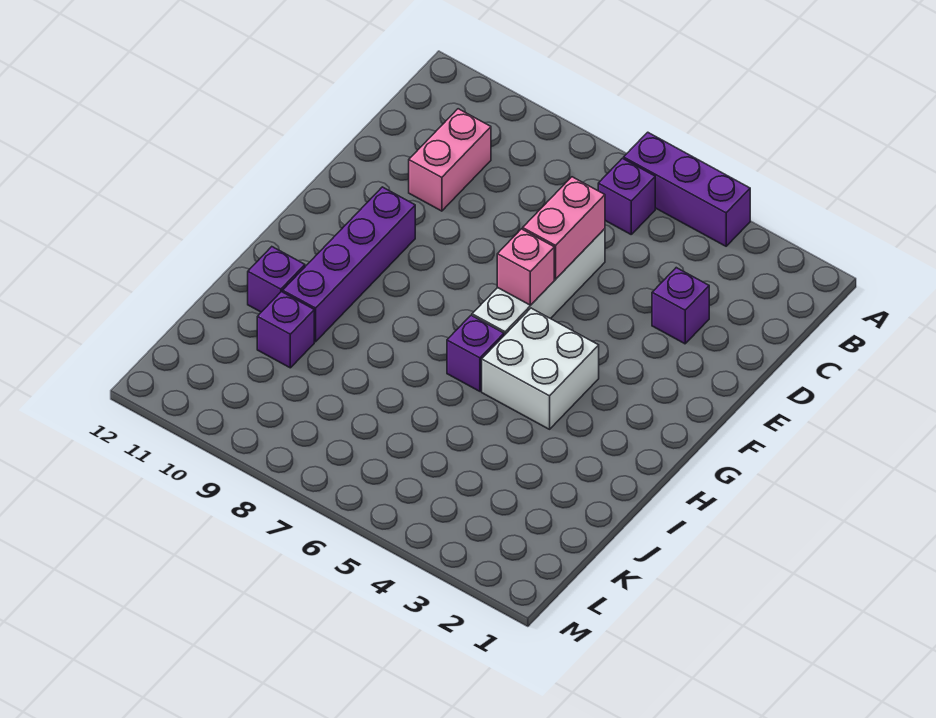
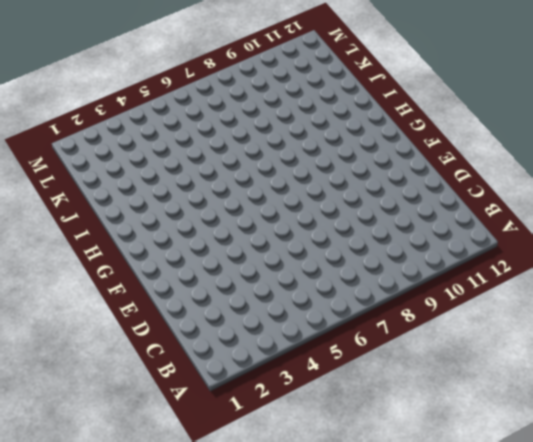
none -> purple 1x3 brick [624,132,750,246]
none -> purple 1x1 brick [598,158,655,234]
none -> pink 1x2 brick [409,109,491,211]

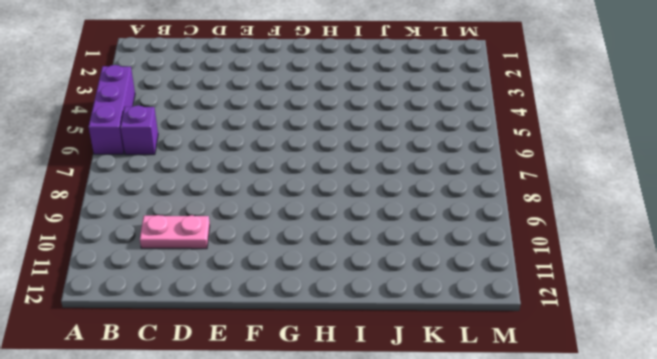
pink 1x2 plate [140,215,210,249] -> pink 1x2 brick [409,109,491,211]
none -> purple 1x1 brick [652,268,709,344]
none -> white 1x4 brick [472,229,605,335]
none -> purple 1x4 brick [283,187,415,342]

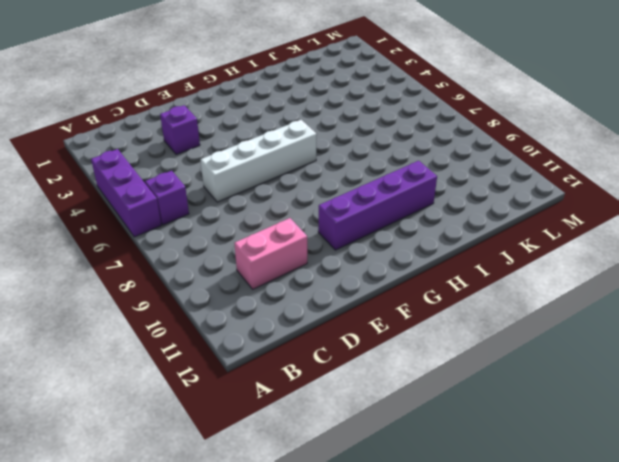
none -> white 2x2 brick [482,308,599,429]
none -> purple 1x1 brick [447,315,504,391]
none -> purple 1x1 brick [248,247,305,312]

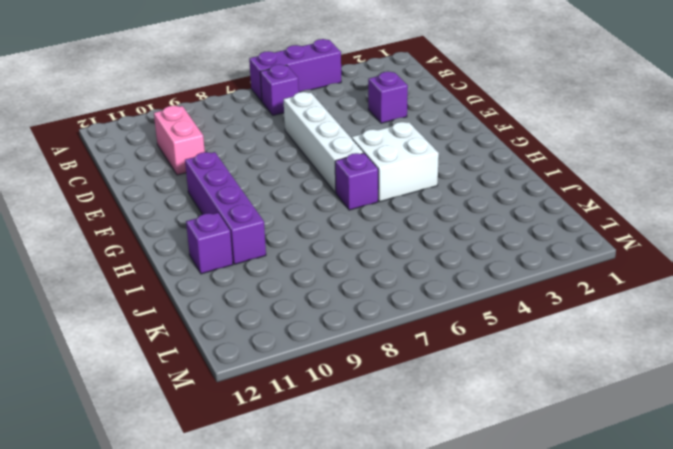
none -> purple 1x1 brick [257,292,314,368]
none -> pink 1x2 brick [523,177,605,279]
none -> pink 1x1 brick [497,229,554,305]

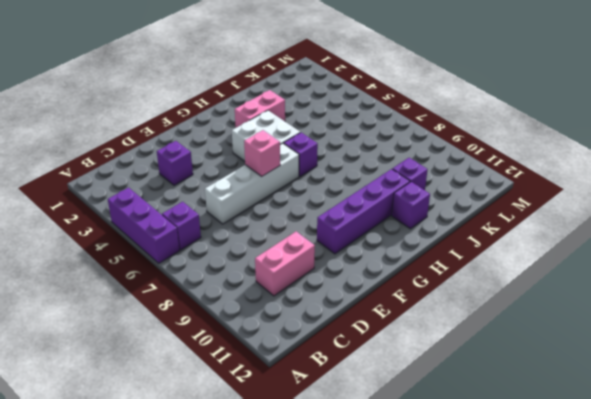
pink 1x2 brick [235,90,285,128] -> pink 1x2 brick moved to [523,177,605,279]

